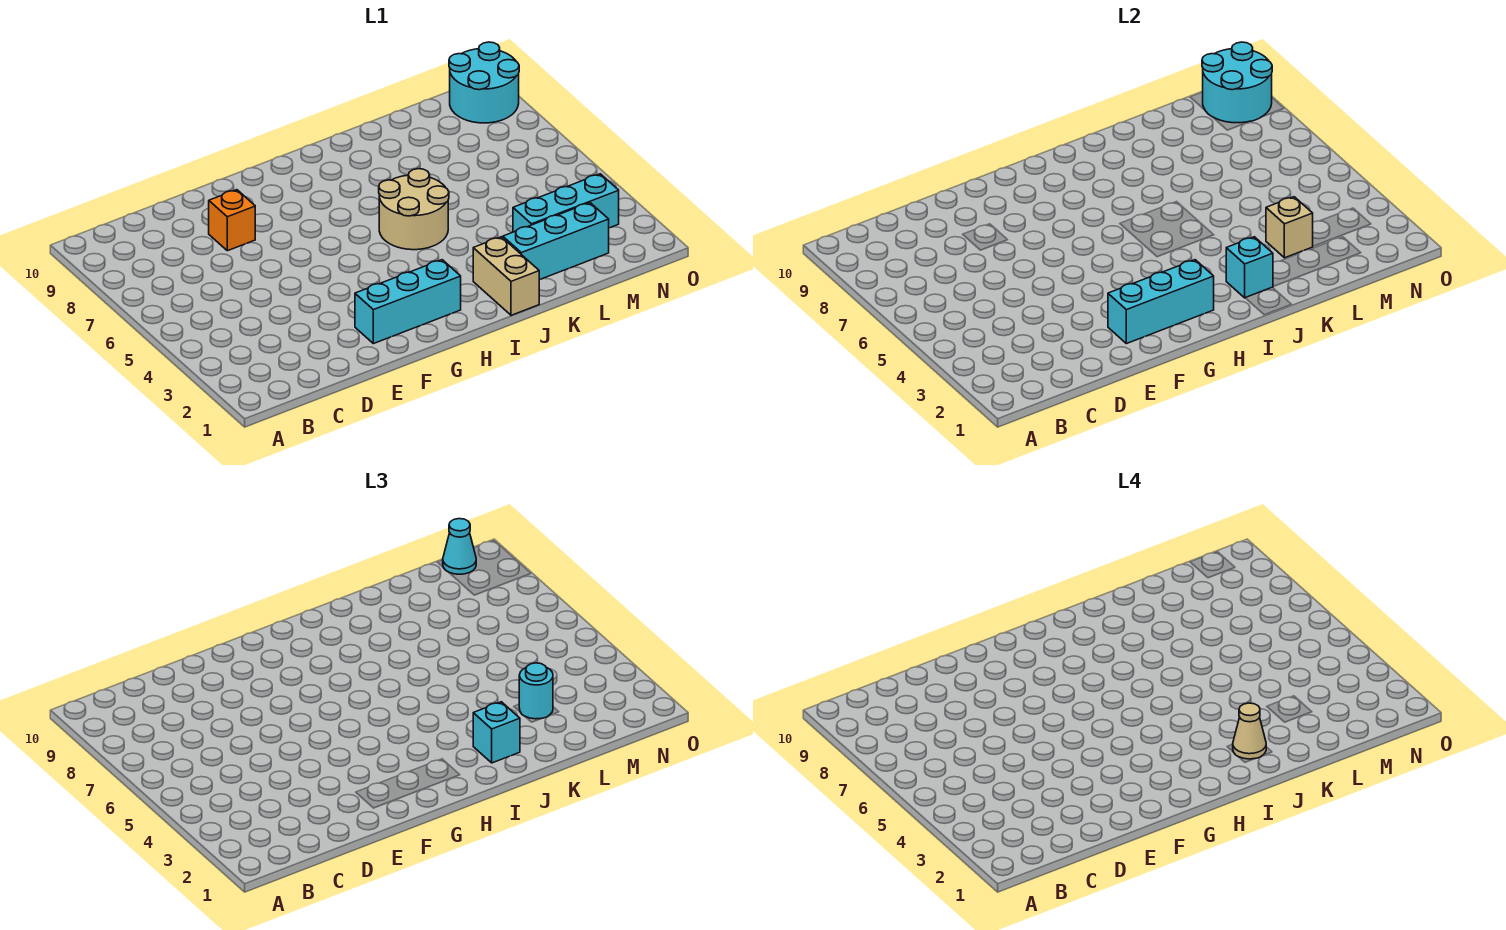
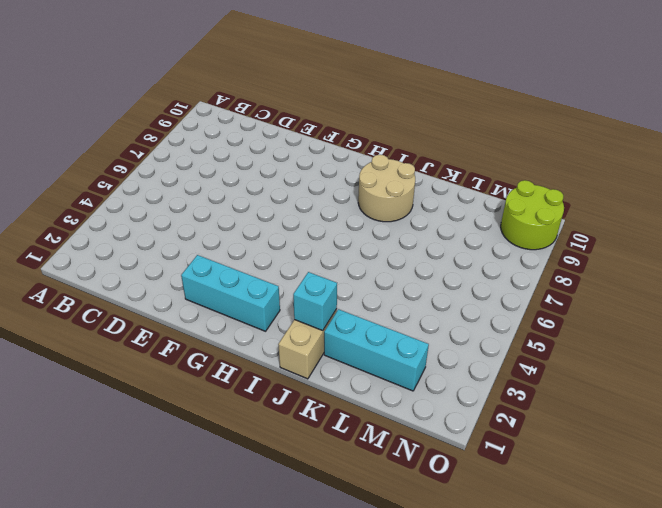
tan 2x2 round brick [358,155,415,222] -> tan 2x2 round brick moved to [379,169,449,250]
lime 2x2 round brick [501,180,564,250] -> cyan 2x2 round brick [449,42,519,123]
none -> orange 1x1 brick [209,190,255,251]
none -> cyan 1x3 brick [513,174,619,232]
none -> cyan 1x3 brick [1108,260,1214,344]

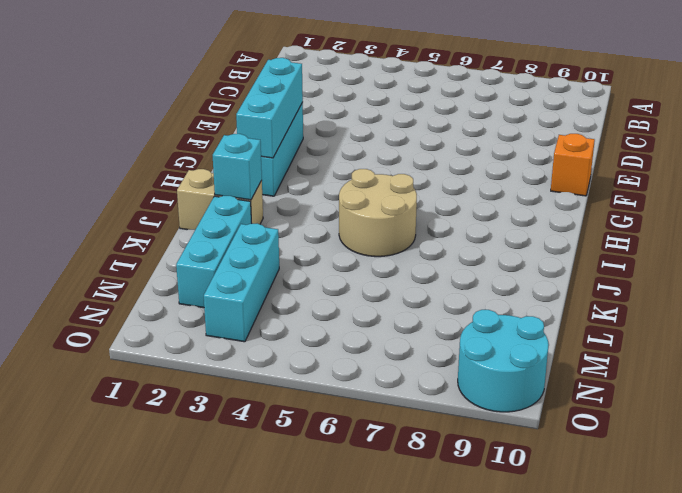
orange 1x1 brick [551,134,595,196] -> orange 1x1 brick moved to [209,190,255,251]
none -> tan 1x1 brick [1266,197,1313,258]
none -> cyan 2x2 round brick [1202,42,1272,123]
none -> cyan 1x1 brick [473,702,520,763]

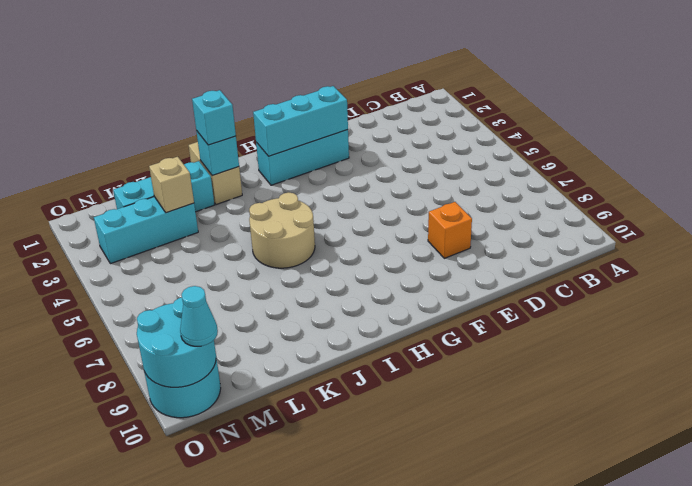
none -> cyan 1x1 round brick [519,663,553,719]
none -> tan 1x1 cone [1233,703,1266,759]

